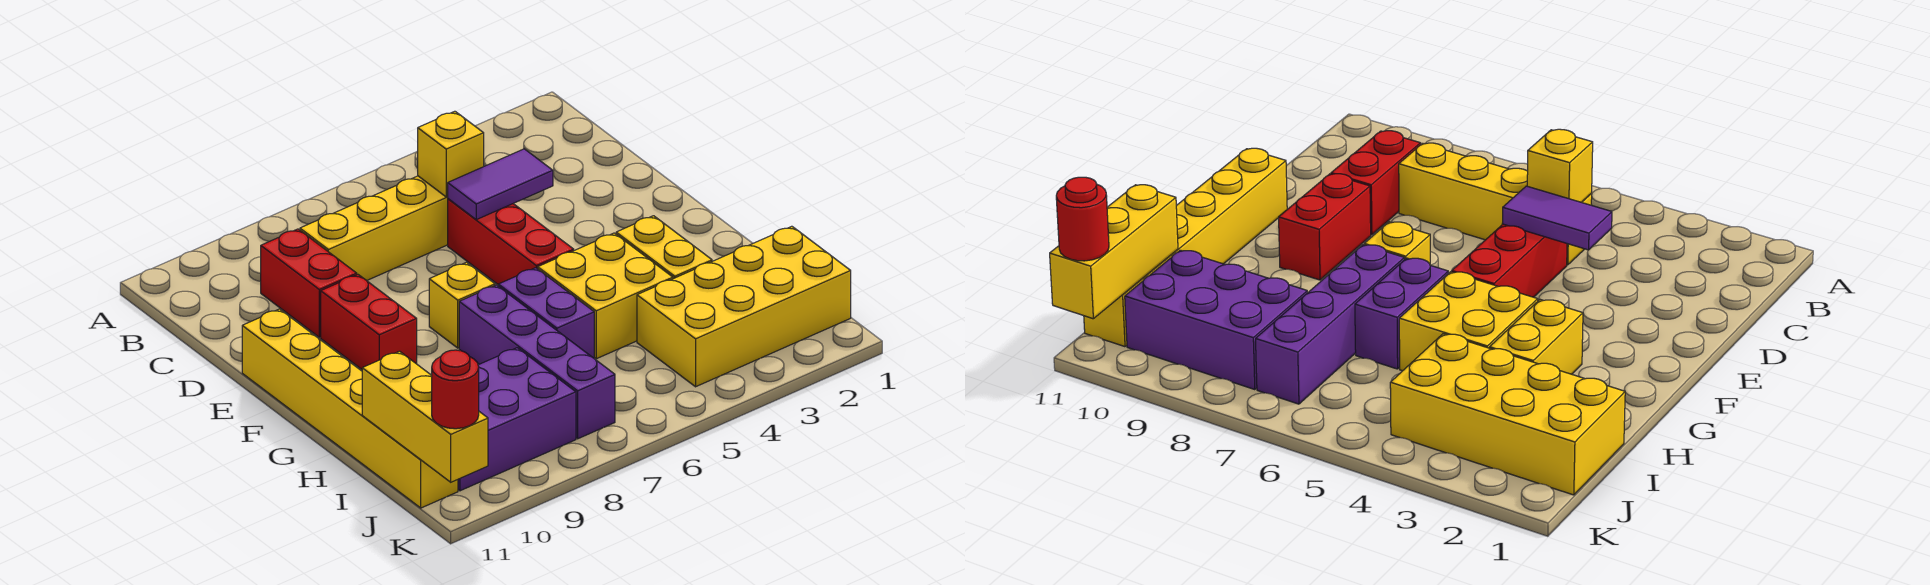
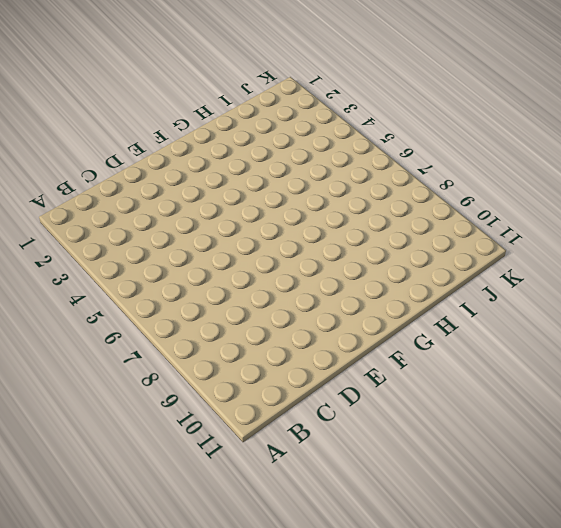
none -> yellow 1x4 brick [300,176,448,281]
none -> red 1x2 brick [261,229,357,337]
none -> red 1x3 brick [448,199,574,284]

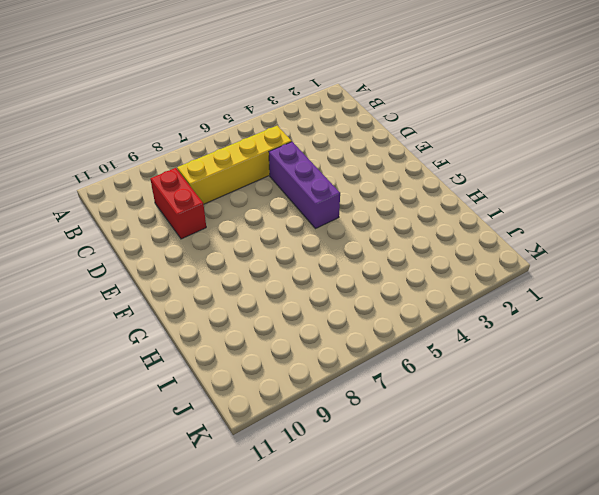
purple 1x3 brick [269,142,340,229] -> red 1x3 brick [448,199,574,284]
none -> red 1x2 brick [321,274,417,369]
none -> yellow 1x6 brick [242,309,458,508]
none -> yellow 1x1 brick [429,262,495,348]

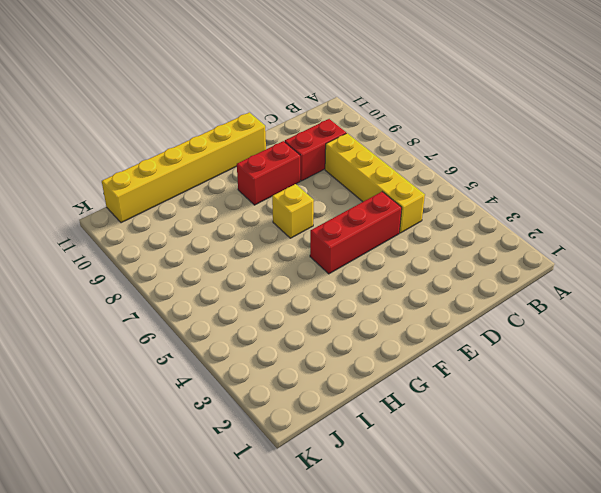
none -> yellow 1x2 brick [616,216,712,279]
none -> yellow 2x2 brick [538,233,673,359]
none -> purple 1x2 brick [498,268,594,358]

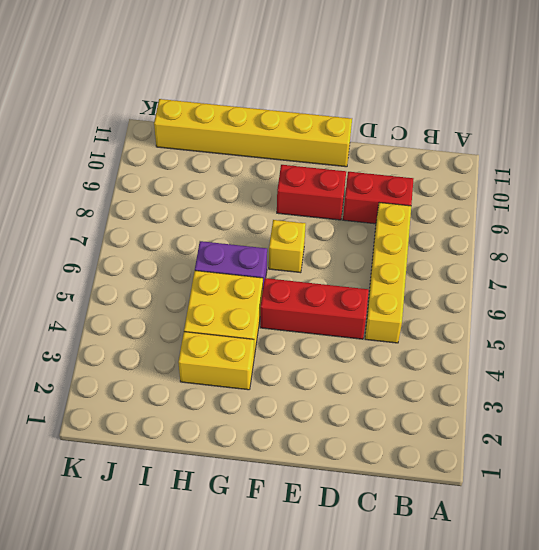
none -> purple 1x4 brick [459,285,615,439]
none -> yellow 2x4 brick [637,226,851,387]
none -> purple 2x3 brick [458,348,576,491]

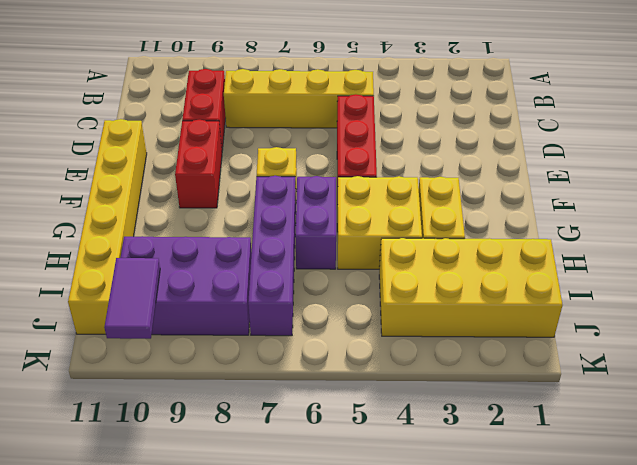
purple 1x2 tile [104,258,160,339] -> purple 1x2 tile turned to [448,149,553,220]
none -> yellow 1x1 brick [418,111,484,197]
none -> yellow 1x3 brick [362,351,488,482]
none -> red 1x1 round brick [432,350,479,429]

